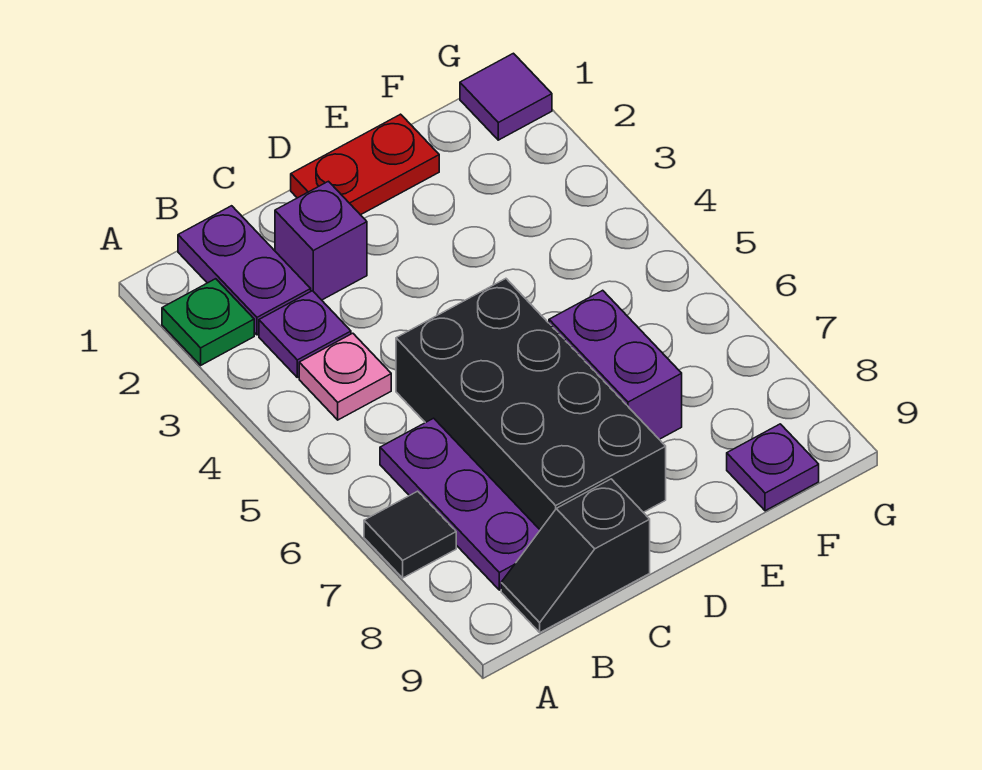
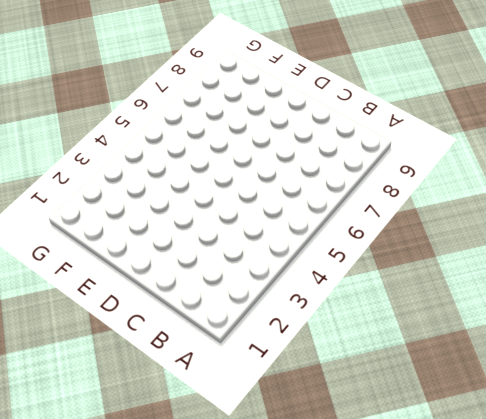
none -> green 1x1 plate [162,279,254,365]
none -> black 1x1 tile [364,491,456,578]
none -> purple 1x2 plate [178,206,311,335]

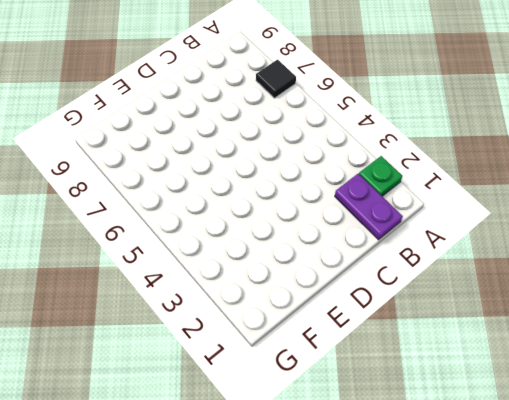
none -> purple 1x1 plate [259,291,351,377]
none -> pink 1x1 plate [299,333,391,420]
none -> purple 1x3 plate [380,418,540,590]

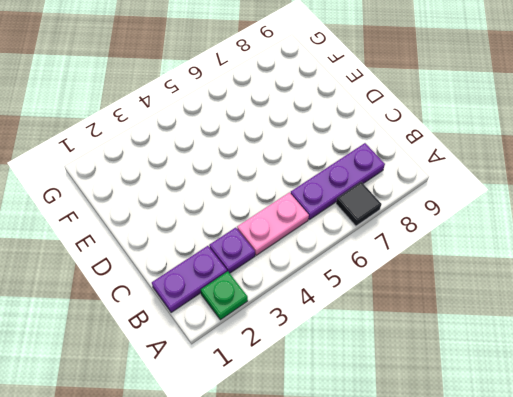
pink 1x2 plate [237,192,309,255] -> pink 1x1 plate [299,333,391,420]
none -> black 1x2 slope [501,479,650,632]
none -> purple 1x1 brick [275,181,367,300]
none -> black 2x4 brick [396,279,666,530]

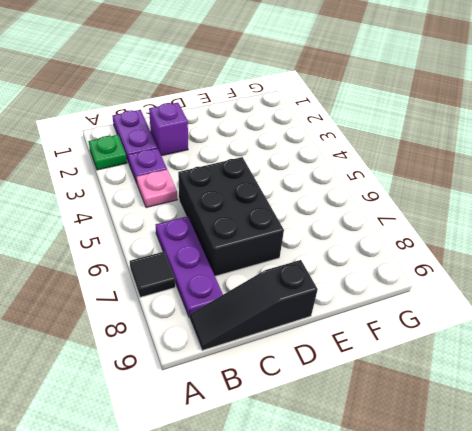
black 1x3 slope [190,260,318,351] -> black 1x2 slope [501,479,650,632]
black 2x3 brick [178,157,284,276] -> black 2x4 brick [396,279,666,530]
none -> red 1x2 plate [291,114,439,215]
none -> purple 1x2 brick [549,290,682,439]
none -> purple 1x1 plate [727,424,819,511]

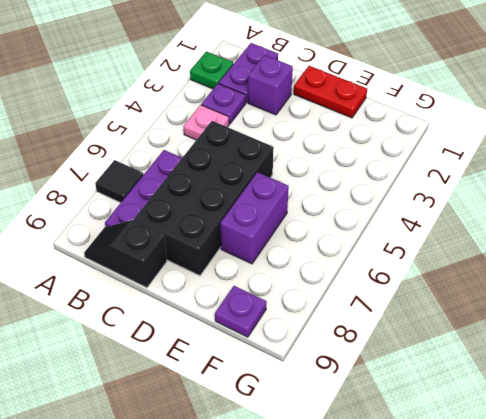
none -> purple 1x1 tile [460,53,552,140]

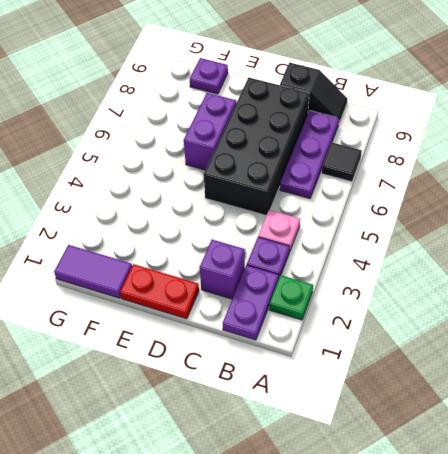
purple 1x2 tile [54,245,132,298] -> purple 1x1 tile [460,53,552,140]

